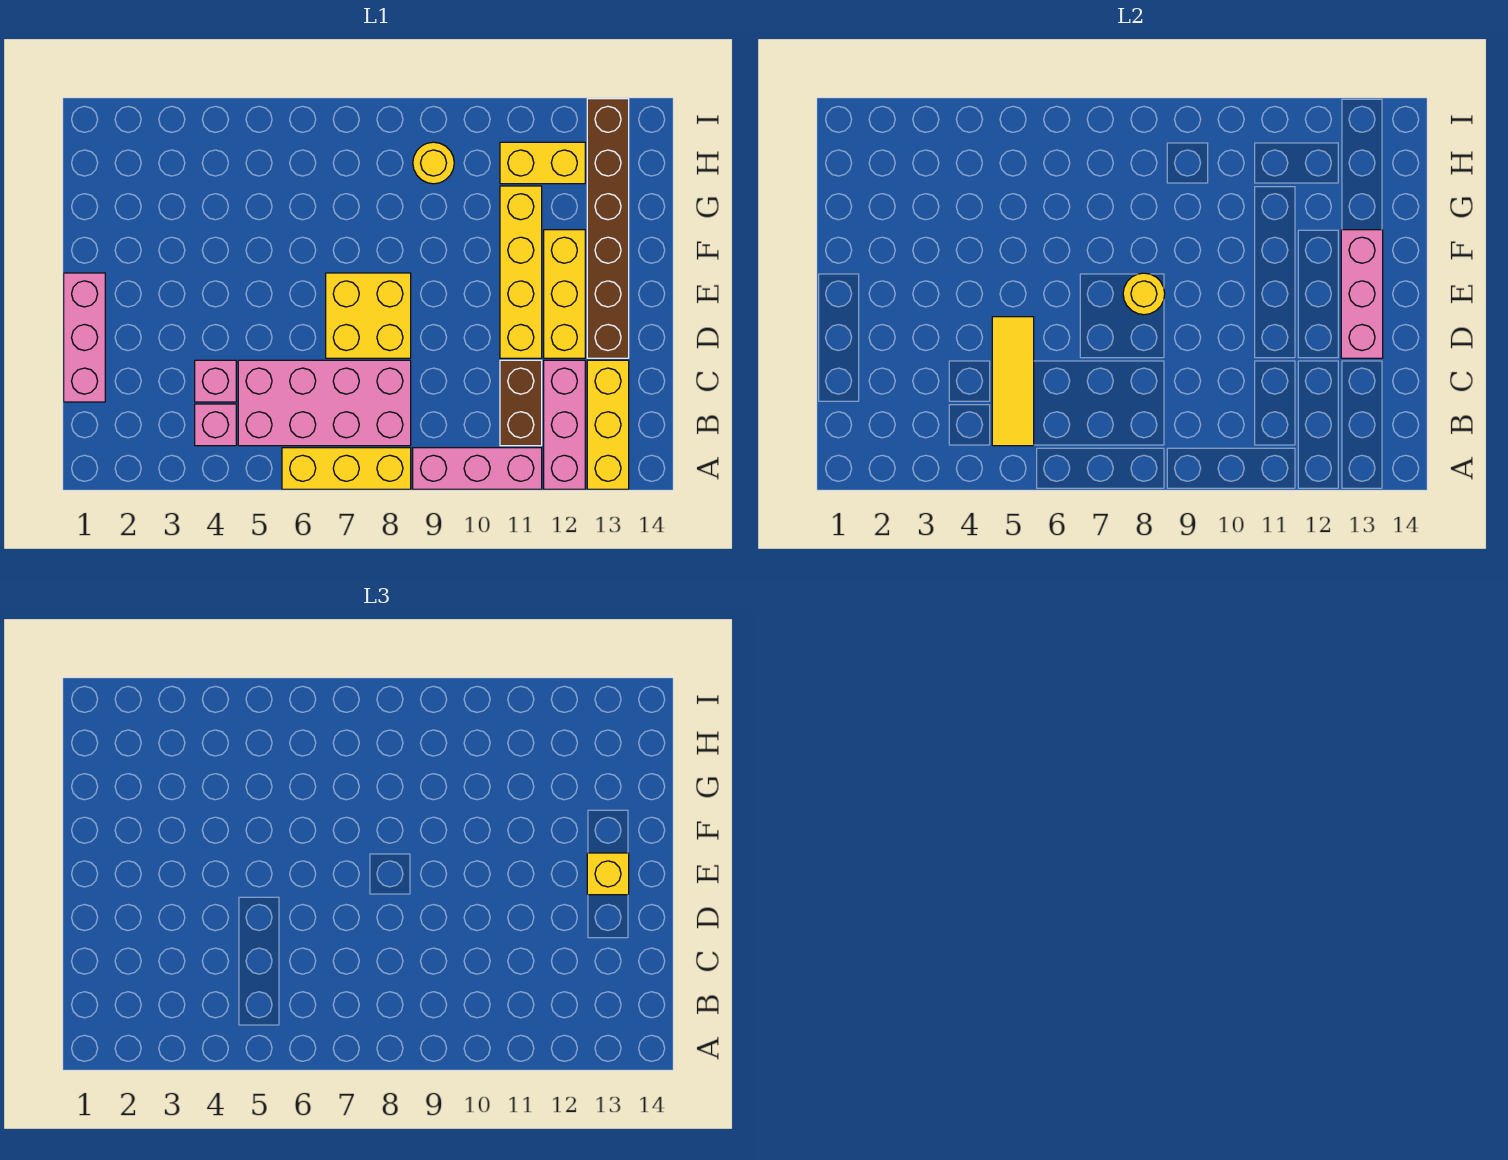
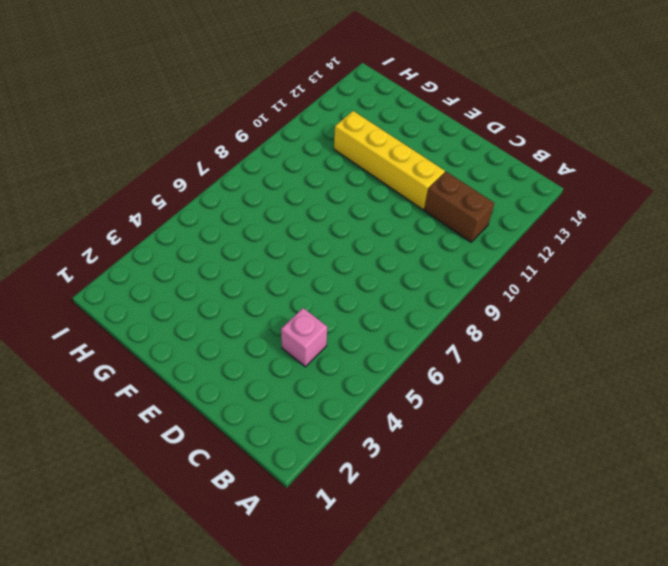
none -> yellow 1x3 brick [282,448,411,489]
none -> pink 1x3 brick [413,448,542,489]
none -> pink 1x3 brick [544,360,585,489]

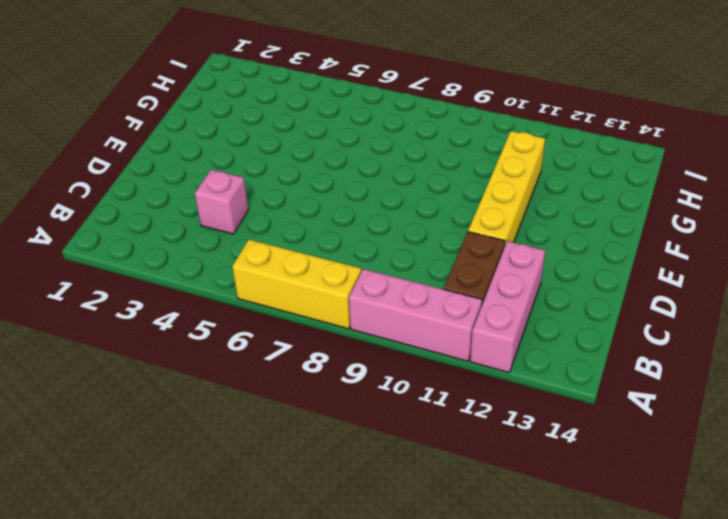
none -> yellow 1x3 brick [587,360,629,489]
none -> pink 1x1 brick [195,404,236,446]
none -> pink 2x4 brick [238,360,411,446]

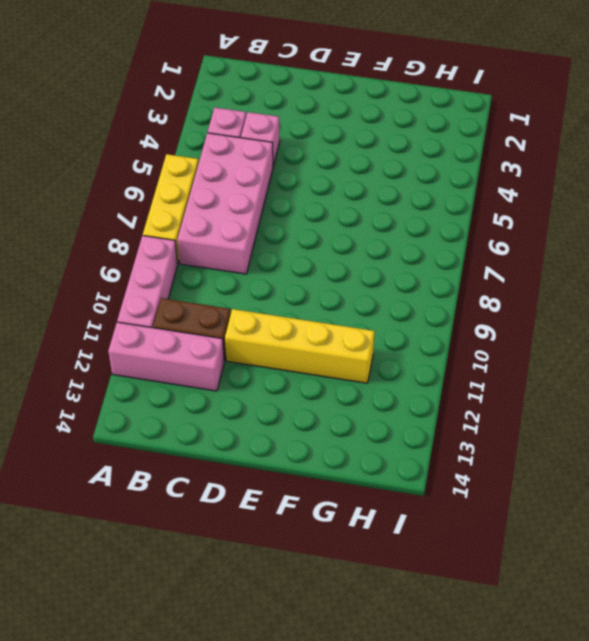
none -> yellow 1x3 brick [587,360,629,489]
none -> pink 1x3 brick [64,273,105,402]
none -> yellow 2x2 brick [326,273,411,358]

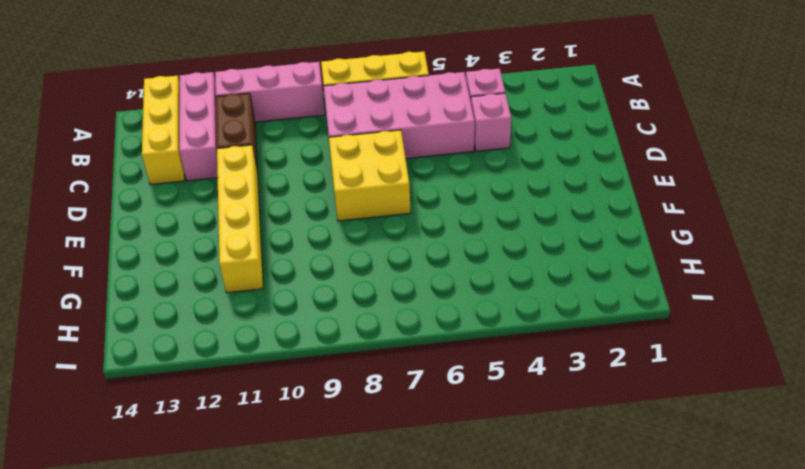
none -> pink 1x3 brick [64,273,105,402]
none -> yellow 1x3 brick [544,230,585,358]
none -> brown 1x6 brick [587,99,629,358]

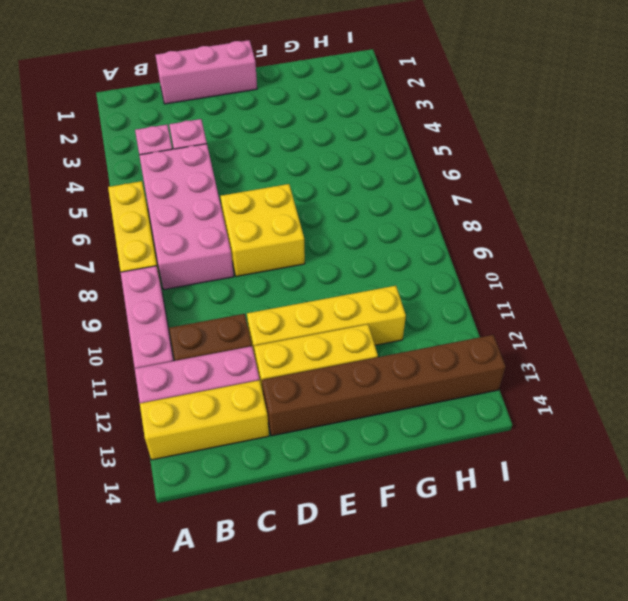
none -> yellow 1x1 round brick [413,142,454,184]
none -> yellow 1x2 brick [500,142,585,184]
none -> yellow 1x3 tile [992,317,1034,446]

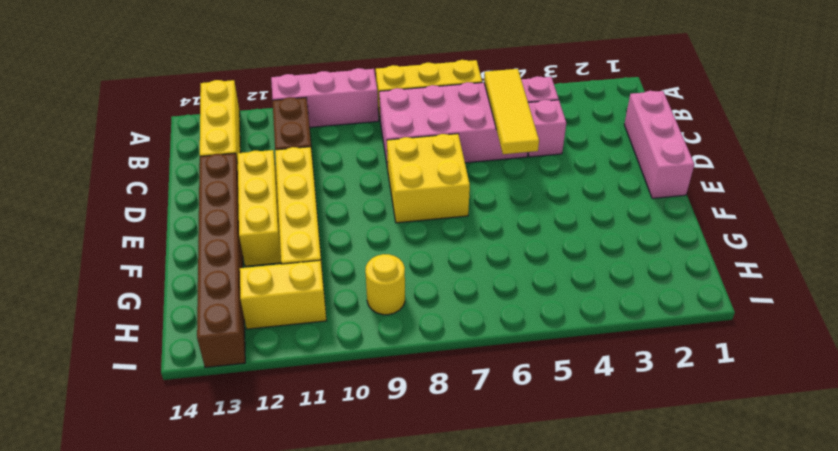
none -> pink 1x3 brick [544,360,585,489]
none -> pink 1x3 brick [1341,230,1383,358]
none -> yellow 1x1 round brick [1123,273,1165,315]

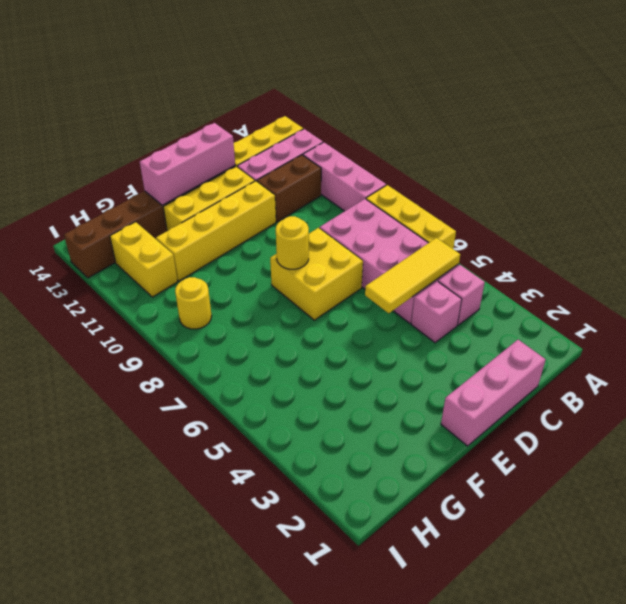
none -> yellow 1x1 brick [587,853,629,895]

